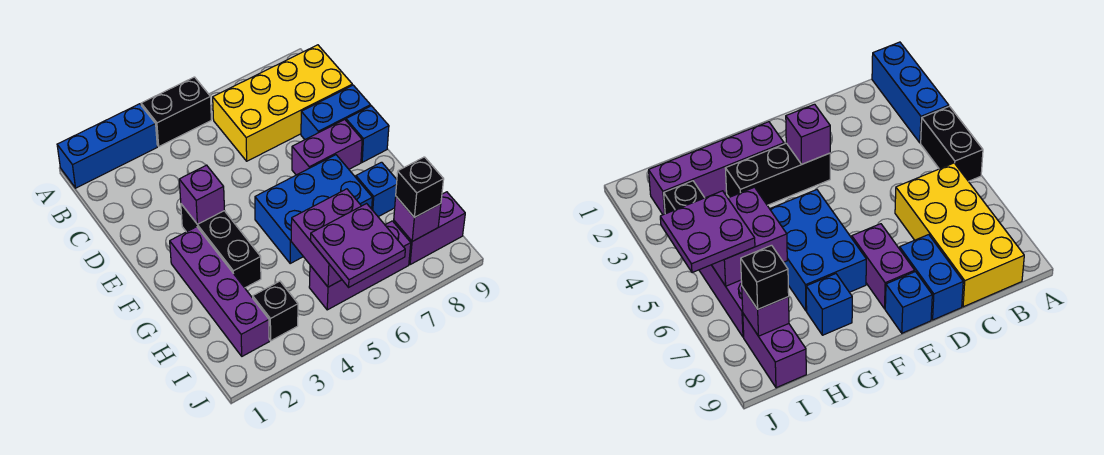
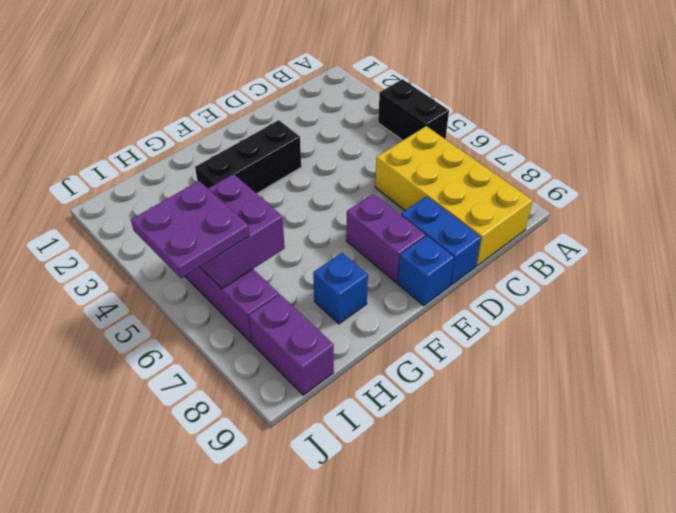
none -> blue 1x3 brick [57,104,157,188]
none -> purple 1x4 brick [170,227,269,356]
none -> blue 2x3 brick [255,155,372,263]

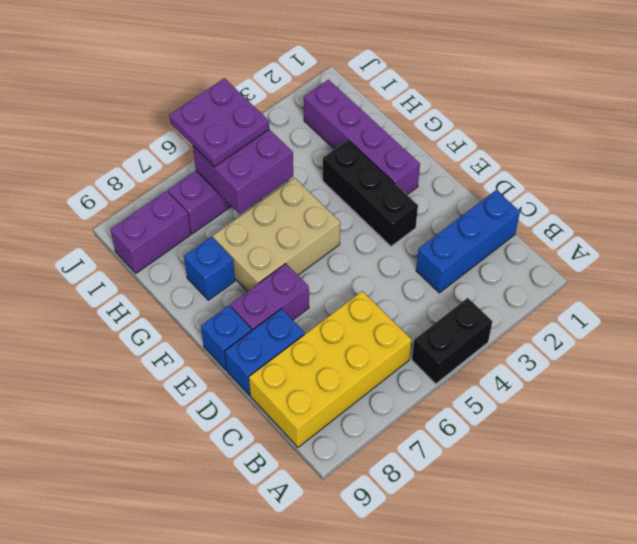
blue 1x3 brick [416,190,520,293] -> blue 1x3 brick moved to [57,104,157,188]
tan 2x3 brick [213,178,340,292] -> blue 2x3 brick [255,155,372,263]
none -> black 1x1 brick [253,281,298,341]
none -> purple 1x1 brick [179,165,224,224]
none -> purple 1x1 brick [394,197,441,241]

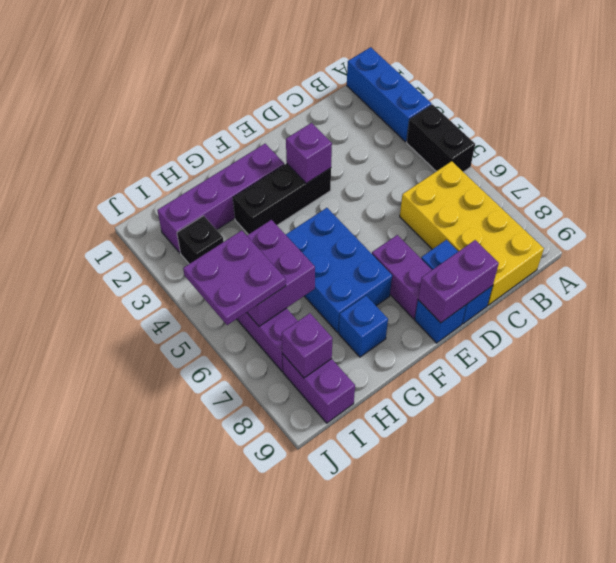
purple 1x2 brick [418,240,499,323] -> none
none -> black 1x1 brick [396,157,444,218]

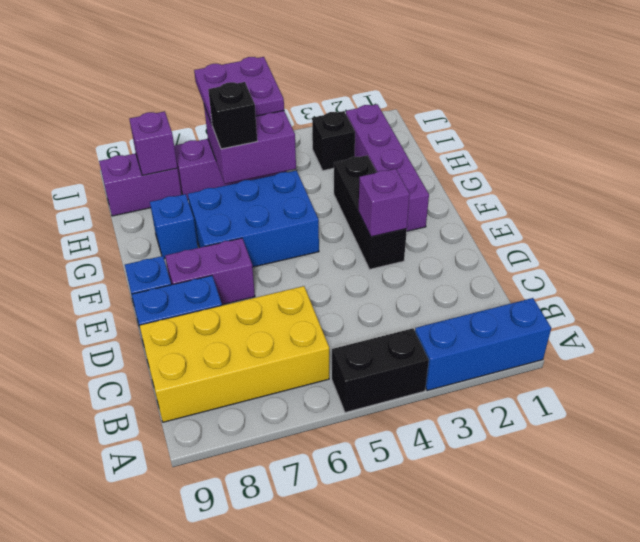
black 1x1 brick [208,82,257,149] -> black 1x1 brick moved to [396,157,444,218]

